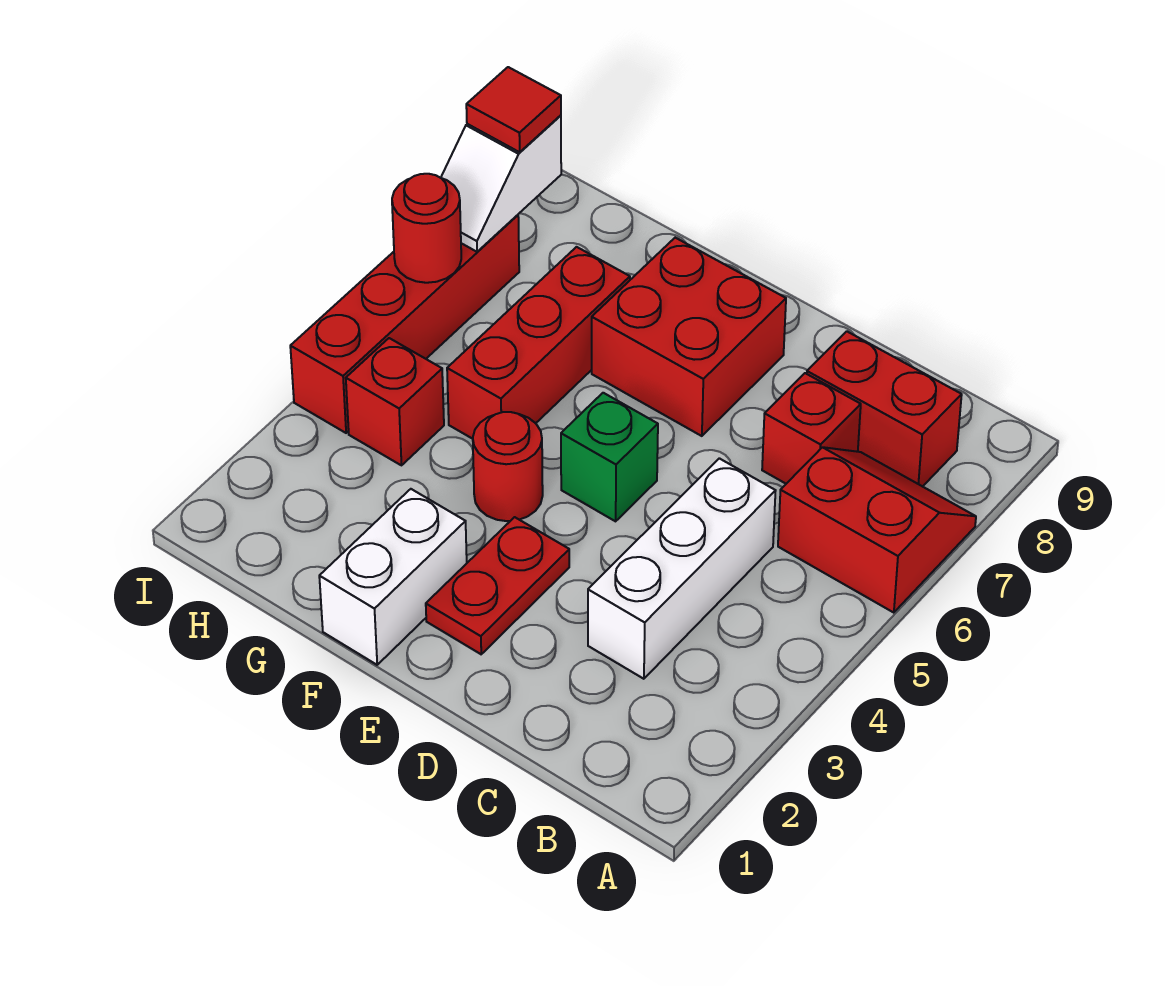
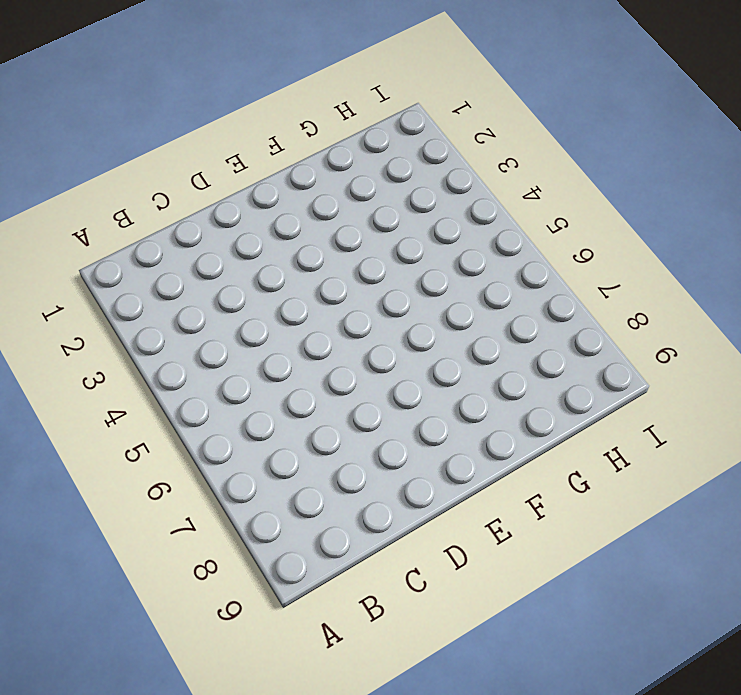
none -> red 2x2 slope [778,447,976,613]
none -> red 1x2 brick [807,331,962,487]
none -> white 1x3 brick [588,458,776,679]

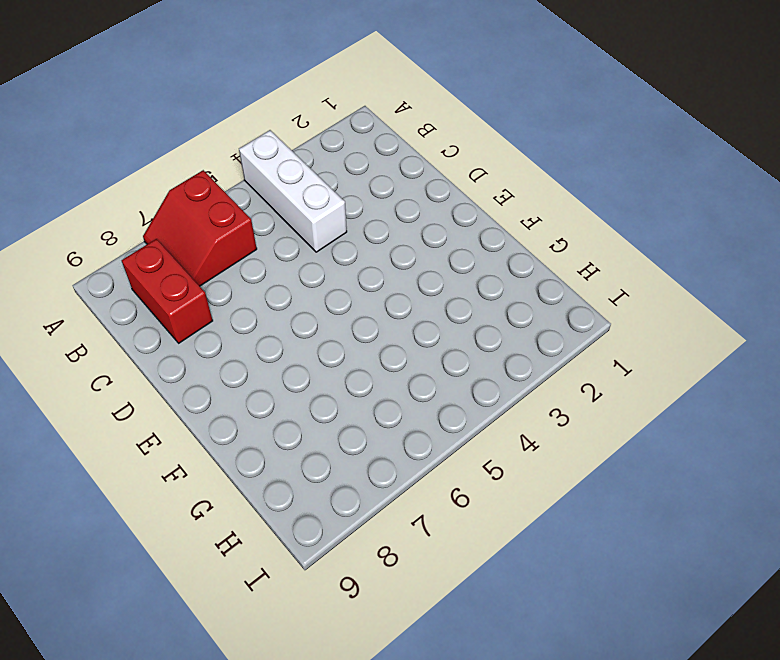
white 1x3 brick [239,130,347,252] -> white 1x3 brick turned to [588,458,776,679]
none -> red 1x1 brick [762,373,861,484]
none -> red 1x2 plate [426,517,569,654]
none -> green 1x1 brick [561,393,658,521]

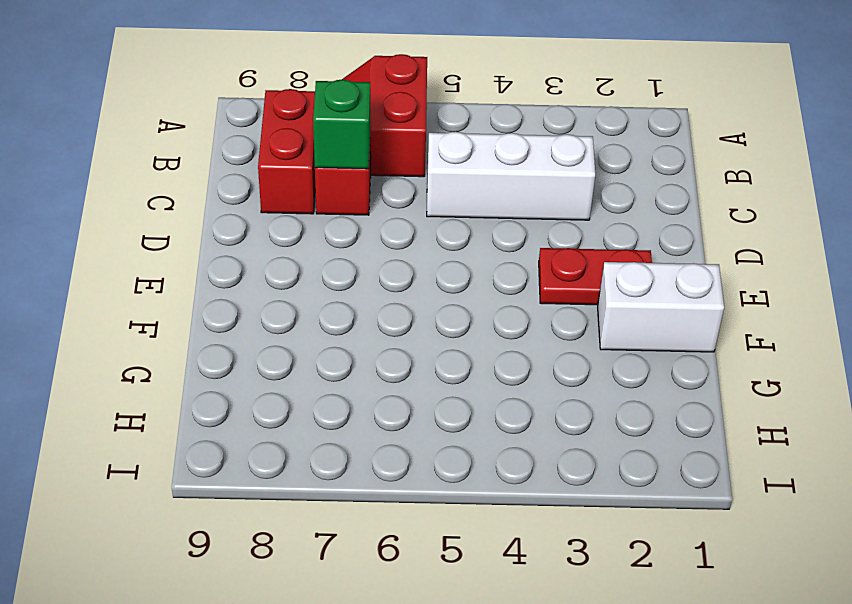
green 1x1 brick [313,80,370,169] -> green 1x1 brick moved to [561,393,658,521]
none -> red 2x2 brick [592,238,786,436]
none -> red 1x1 round brick [473,412,543,521]
none -> red 1x3 brick [447,247,630,439]

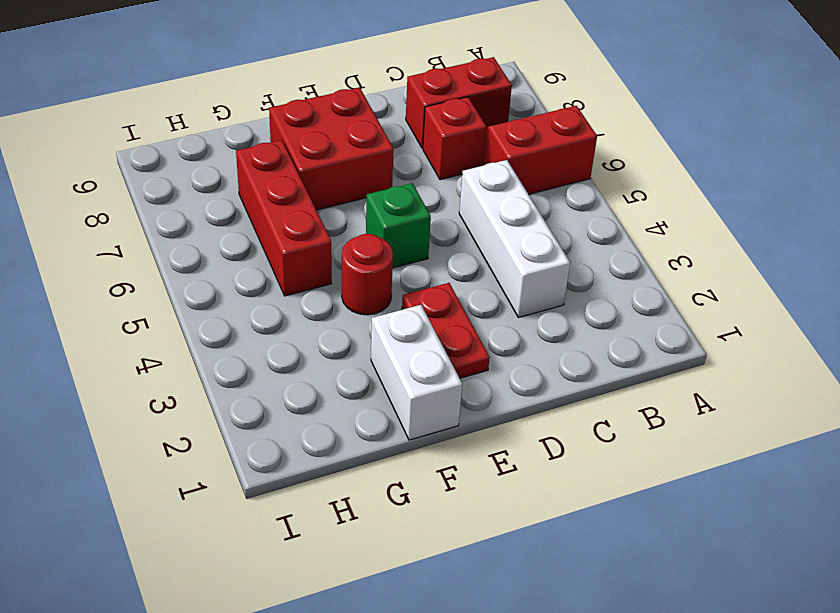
none -> red 1x1 brick [346,338,444,465]
none -> red 1x4 brick [290,215,519,433]
none -> red 1x1 round brick [392,174,461,283]

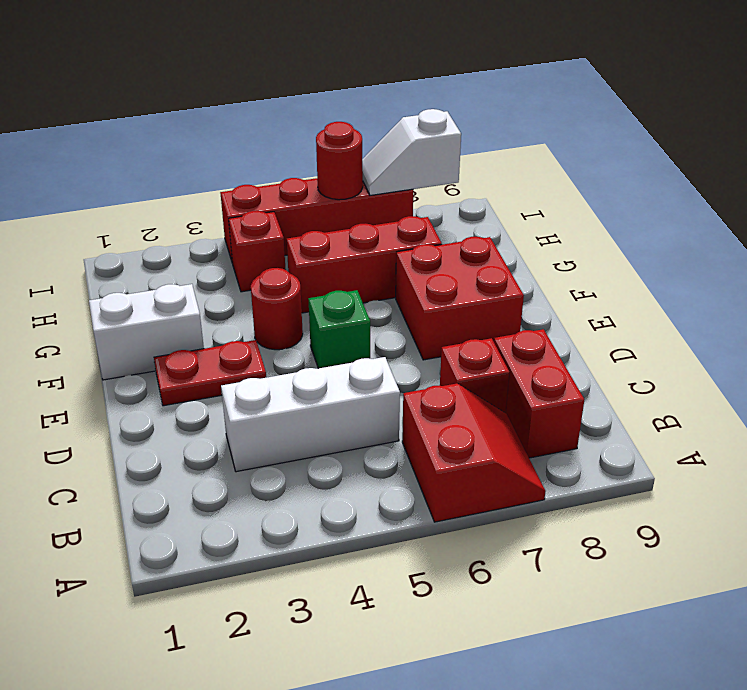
none -> red 1x1 tile [466,67,561,152]

